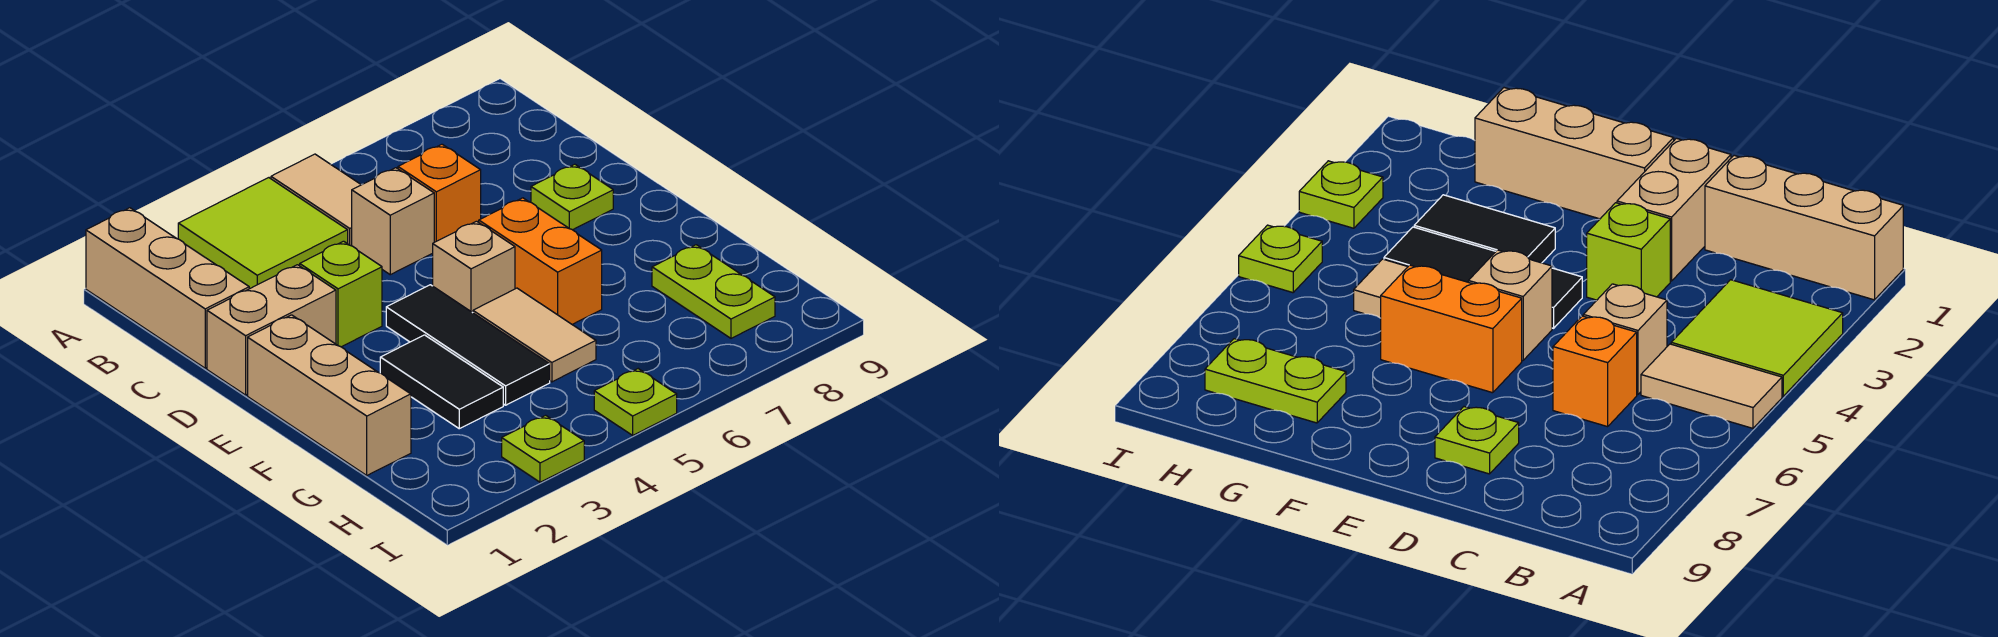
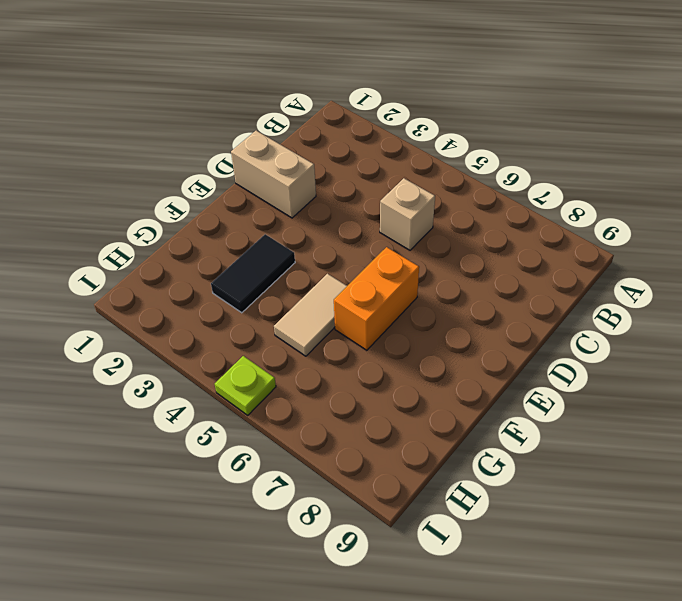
none -> tan 1x3 brick [86,208,249,368]
none -> lime 2x2 tile [178,178,348,289]
none -> tan 1x2 tile [271,154,361,246]

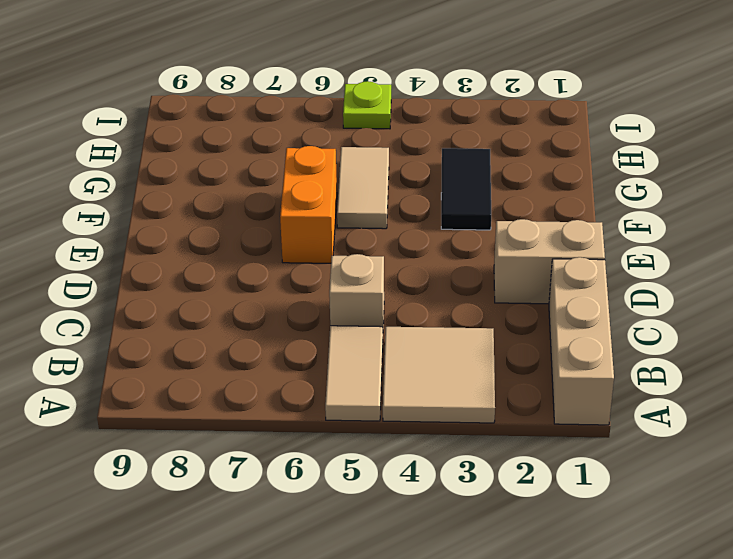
tan 2x2 tile [383,327,495,423] -> lime 2x2 tile [178,178,348,289]
none -> orange 1x1 brick [398,144,481,242]
none -> lime 1x1 brick [300,241,382,347]
none -> lime 1x1 plate [531,164,613,230]

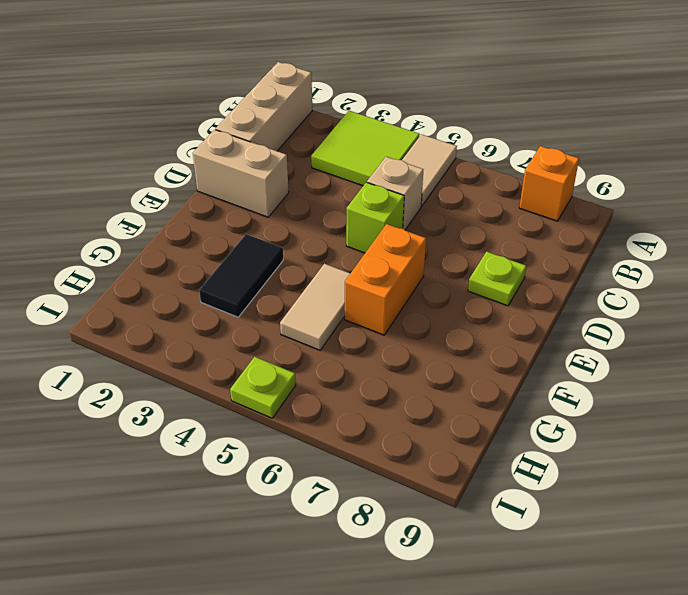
orange 1x1 brick [519,146,579,221] -> orange 1x1 brick moved to [398,144,481,242]
lime 1x1 brick [346,182,404,253] -> lime 1x1 brick moved to [300,241,382,347]
none -> tan 1x3 brick [248,315,411,475]
none -> black 1x3 tile [386,285,550,405]
none -> tan 1x1 brick [433,221,515,313]

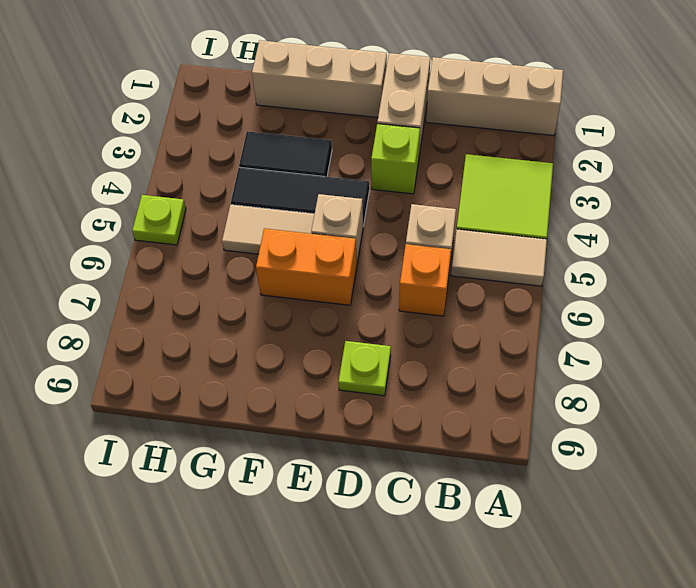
none -> lime 1x2 plate [652,245,775,338]
none -> lime 1x1 plate [502,415,584,482]

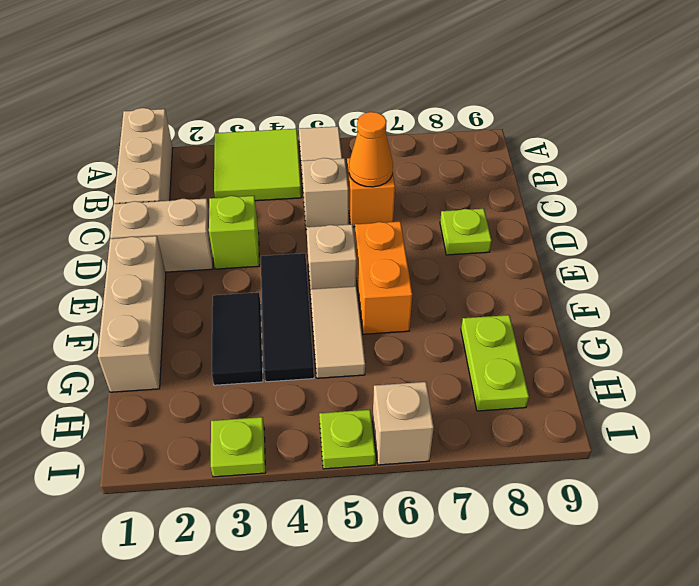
orange 1x1 cone [349,112,393,187] -> none
tan 1x1 brick [373,382,434,465] -> none

